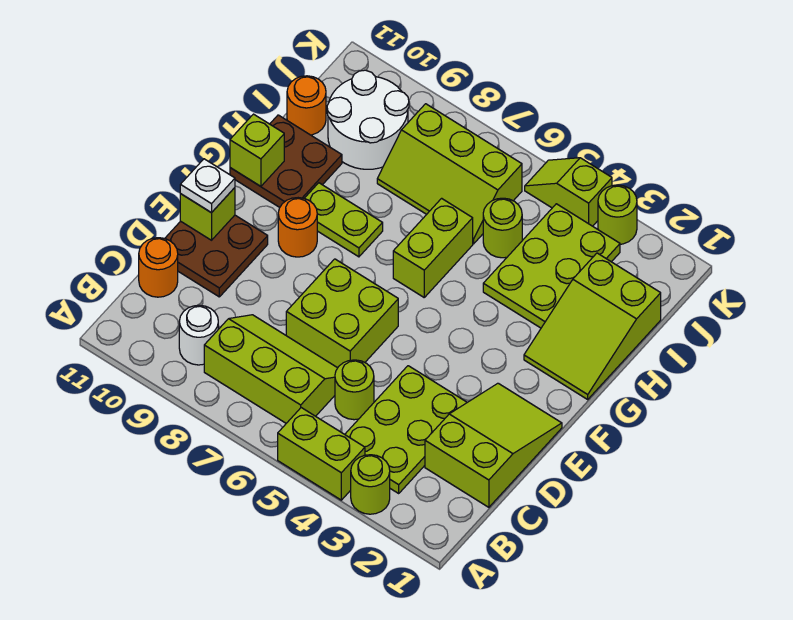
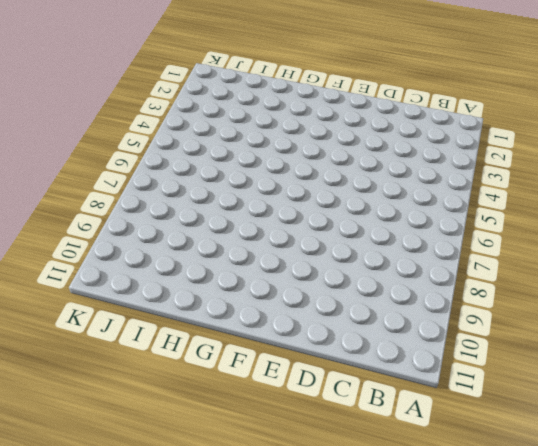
none -> lime 1x1 round brick [351,455,390,514]
none -> lime 1x2 brick [278,408,365,500]
none -> lime 2x3 plate [345,366,467,493]

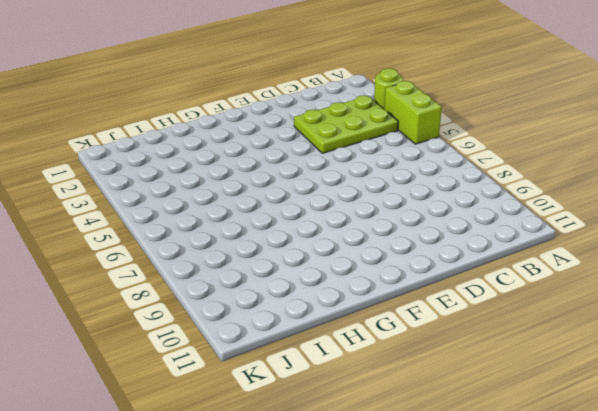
none -> lime 2x3 slope [204,315,337,423]
none -> white 1x1 round brick [179,305,218,365]
none -> lime 2x3 slope [425,383,562,507]

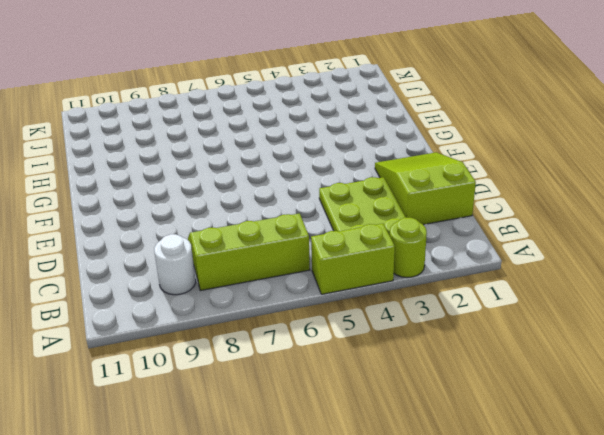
none -> lime 1x1 round brick [335,360,374,420]
none -> orange 1x1 round brick [139,238,178,297]
none -> lime 2x2 brick [286,259,398,368]

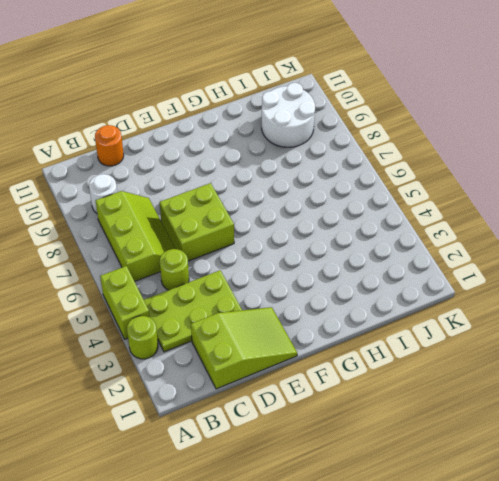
none -> brown 2x2 plate [165,215,268,297]
none -> orange 1x1 round brick [278,198,317,257]
none -> lime 2x3 slope [524,253,661,399]

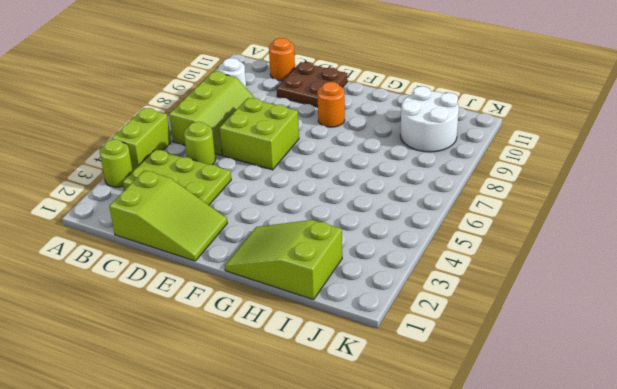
none -> lime 1x2 brick [393,198,473,297]
none -> lime 1x2 plate [305,183,383,257]
none -> brown 2x2 plate [230,115,342,207]

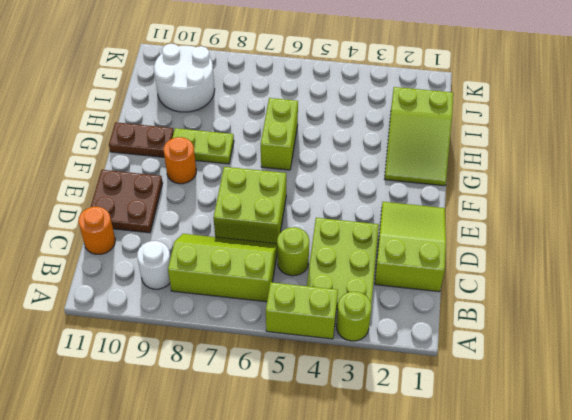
brown 1x2 plate [109,122,174,157] -> brown 2x2 plate [230,115,342,207]
none -> lime 2x3 plate [483,204,620,328]
none -> lime 1x1 round brick [483,198,522,258]
none -> lime 2x3 slope [377,104,522,244]

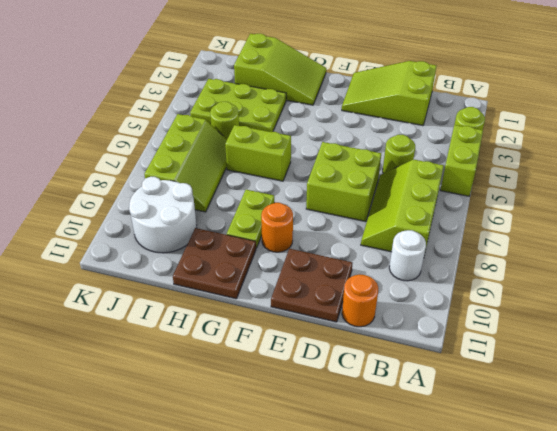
none -> lime 2x3 plate [345,366,467,493]
none -> orange 1x1 round brick [287,76,326,135]
none -> lime 1x1 round brick [598,185,637,244]

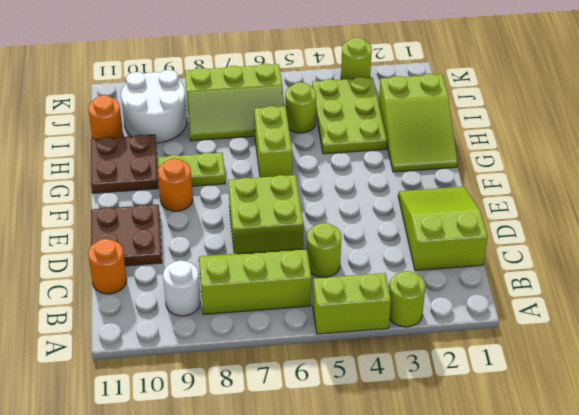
none -> lime 2x3 plate [345,366,467,493]
none -> lime 1x2 slope [525,158,612,226]
none -> lime 1x1 brick [180,188,235,240]

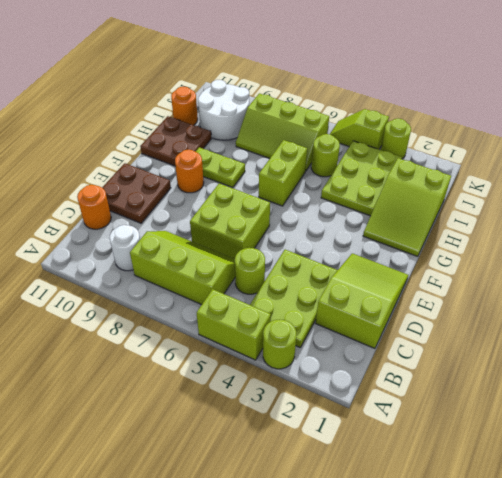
none -> lime 1x1 brick [180,188,235,240]
none -> lime 1x1 brick [230,114,284,186]
none -> white 1x1 plate [180,159,235,213]

